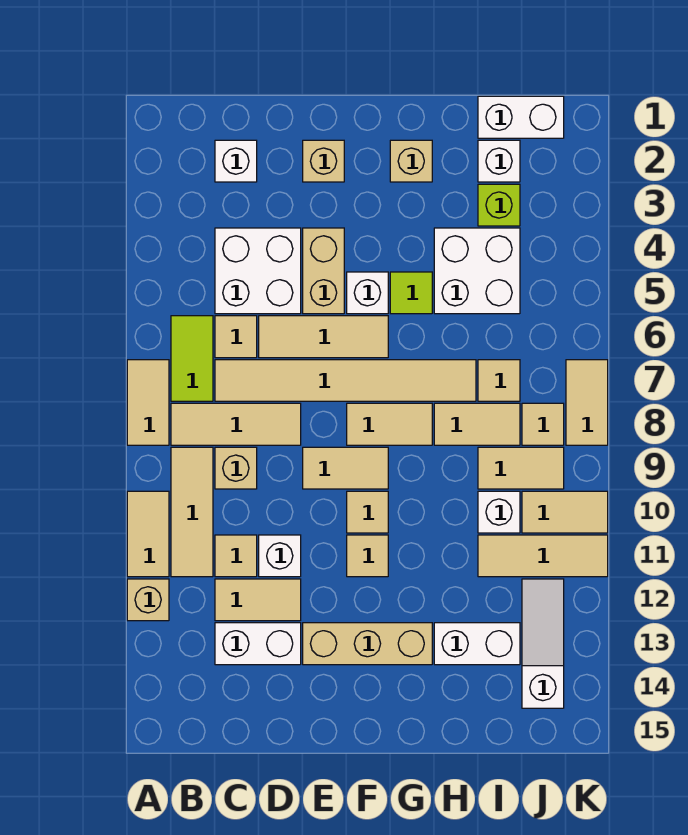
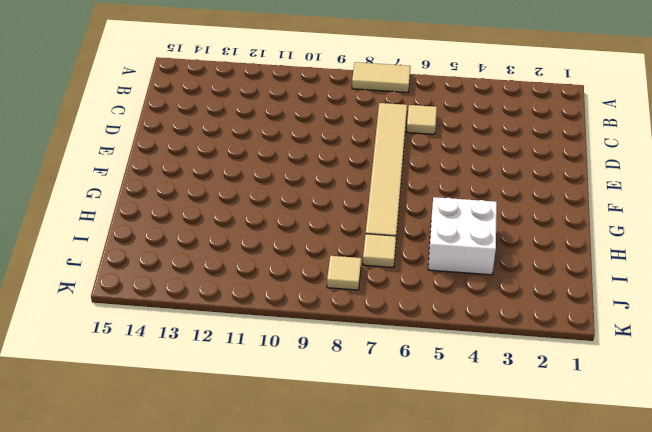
none -> tan 1x2 tile [127,491,169,577]
none -> tan 1x1 brick [127,579,169,621]
none -> lime 1x2 tile [171,316,213,401]
none -> tan 1x3 tile [171,403,301,445]

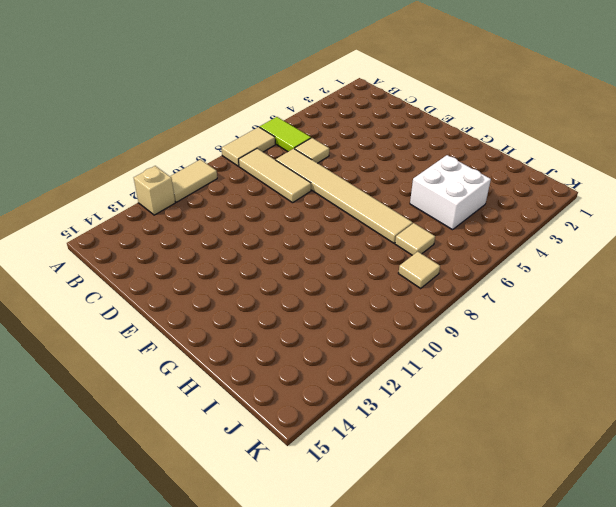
lime 1x2 tile [260,117,311,152] -> lime 1x2 tile turned to [171,316,213,401]
none -> tan 1x3 tile [171,447,213,577]
none -> white 1x1 brick [215,140,257,182]
none -> white 2x2 brick [215,228,301,314]
none -> tan 1x1 brick [215,447,257,489]

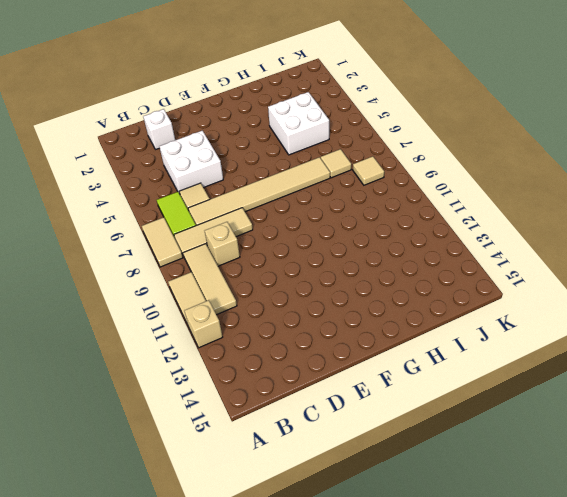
none -> tan 1x1 tile [215,535,257,577]
none -> tan 1x2 tile [215,579,301,621]
none -> white 1x2 brick [215,623,301,665]
none -> tan 1x3 tile [259,316,388,358]

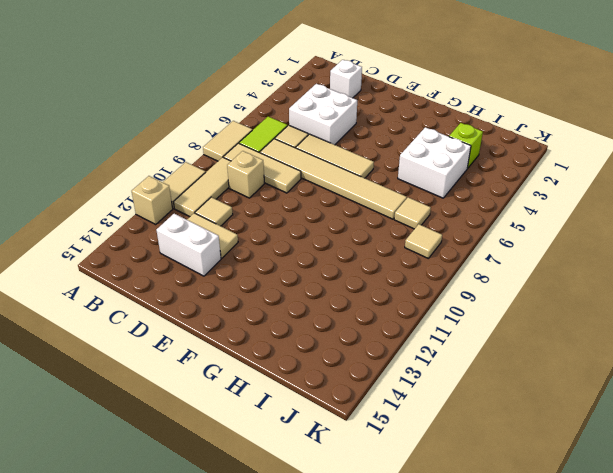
none -> white 1x1 brick [259,535,301,577]
none -> tan 1x1 brick [303,140,344,182]
none -> tan 1x2 brick [303,228,344,314]
none -> tan 1x2 tile [303,447,388,489]

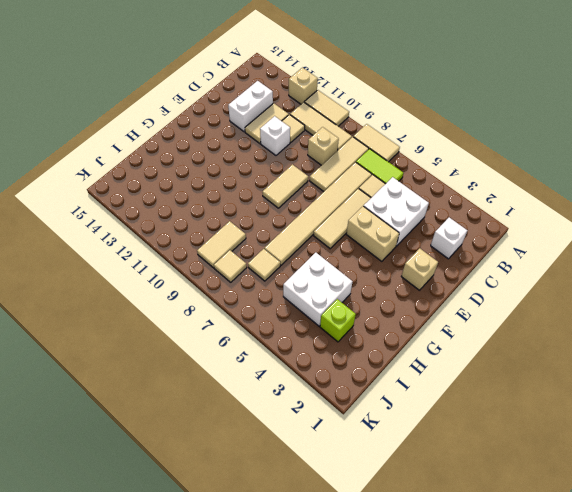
none -> tan 1x3 brick [303,623,432,665]
none -> white 1x1 brick [347,272,388,314]
none -> tan 1x2 tile [347,403,432,445]
none -> tan 1x1 tile [347,491,388,533]

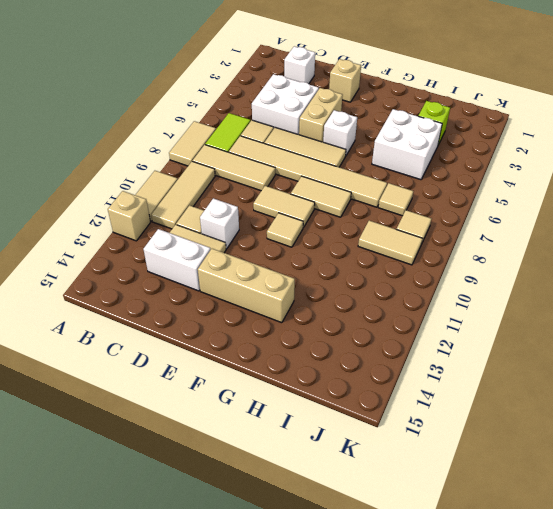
none -> tan 1x1 brick [215,447,257,489]
none -> tan 1x1 tile [347,535,388,577]
none -> tan 1x1 brick [390,140,432,182]
none -> lime 1x1 tile [390,272,432,314]

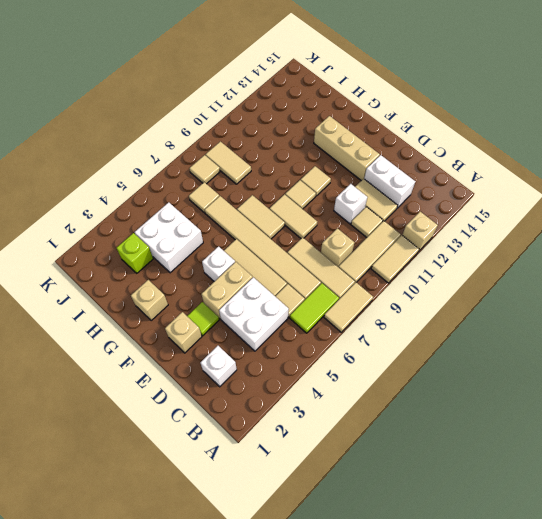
lime 1x1 tile [187,302,219,336] -> lime 1x1 tile moved to [390,272,432,314]
none -> tan 1x2 tile [434,403,520,445]
none -> white 1x2 brick [434,623,520,665]
none -> white 1x2 brick [478,96,564,138]
none -> white 1x1 brick [478,140,520,182]

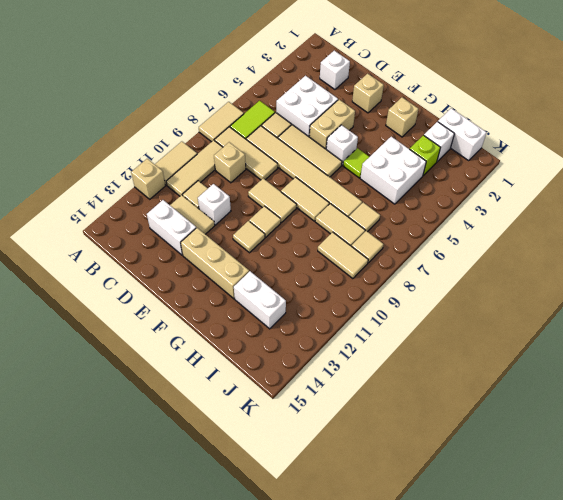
none -> white 1x1 brick [478,491,520,533]
none -> tan 1x3 tile [478,535,608,577]
none -> tan 1x2 tile [522,491,608,533]
none -> white 1x3 slope [522,579,564,708]

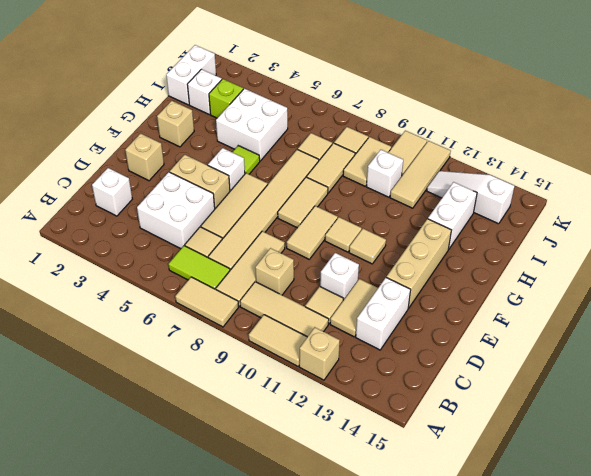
none -> tan 1x2 tile [566,360,608,445]

